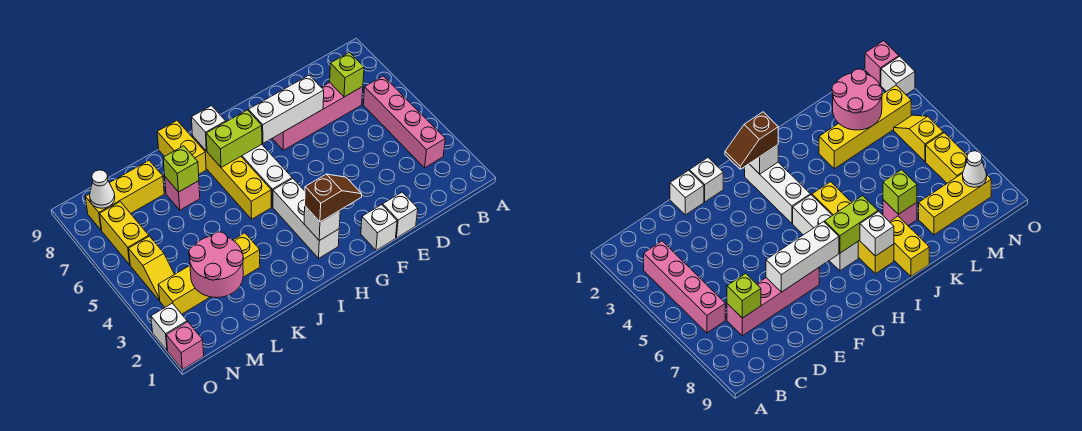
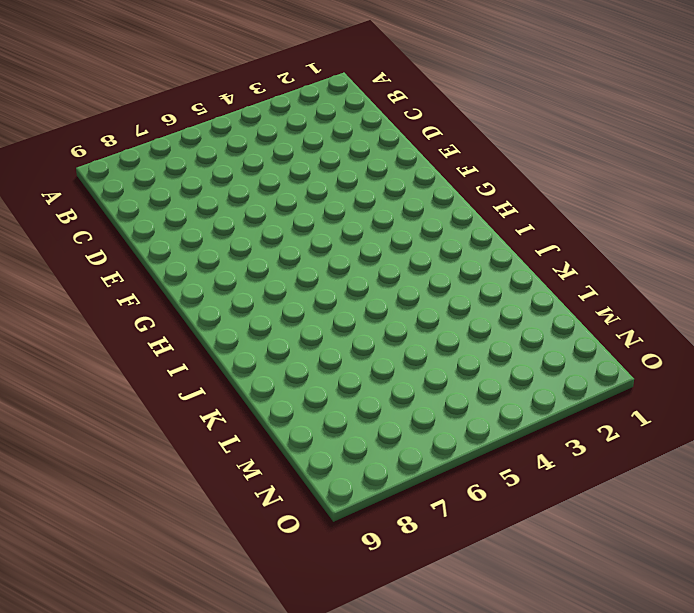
none -> pink 1x4 brick [363,76,445,168]
none -> pink 1x4 brick [272,83,363,150]
none -> white 1x1 brick [383,192,418,238]

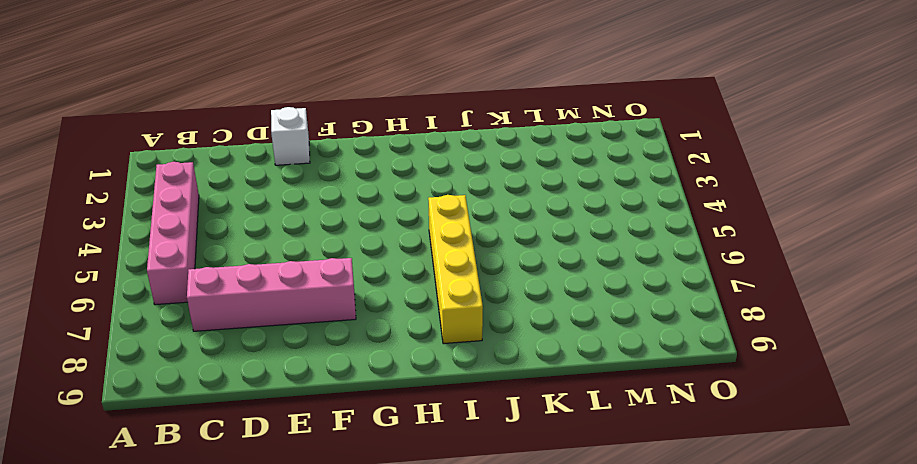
none -> white 1x1 brick [361,205,397,250]
none -> white 1x3 brick [273,178,339,258]
none -> white 1x3 brick [241,145,292,207]

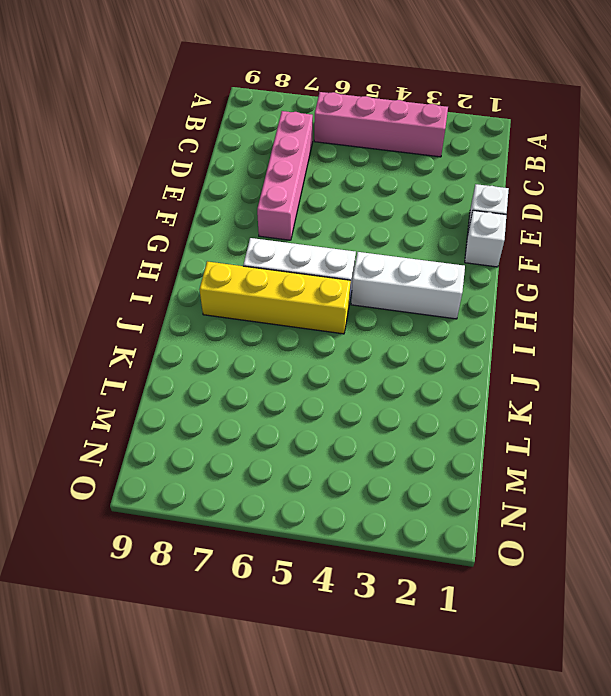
none -> yellow 1x2 brick [157,121,206,174]
none -> yellow 1x4 brick [158,233,260,314]
none -> pink 1x1 brick [165,177,200,210]

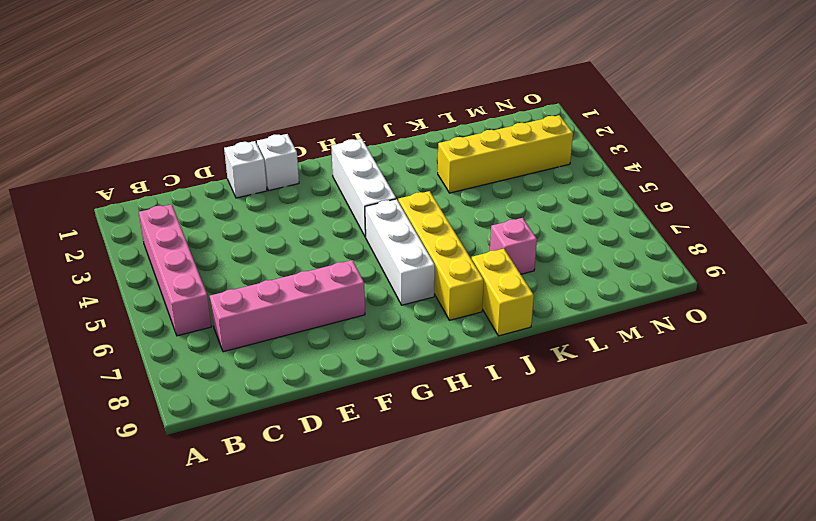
none -> yellow 1x3 brick [85,161,164,230]
none -> yellow 1x2 slope [129,236,174,301]
none -> yellow 1x2 brick [100,202,149,265]

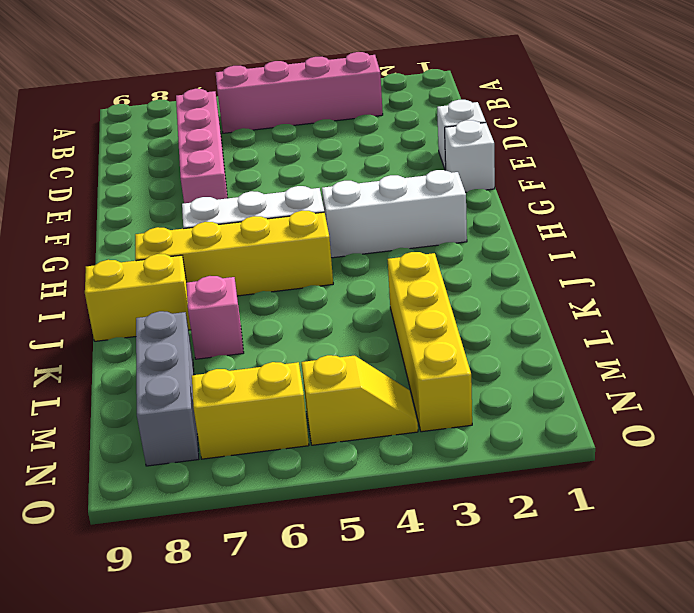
grey 1x3 brick [136,311,199,466] -> yellow 1x3 brick [85,161,164,230]
none -> pink 1x1 brick [166,322,204,369]
none -> white 1x1 brick [151,303,187,351]
none -> lime 1x1 brick [330,52,364,97]

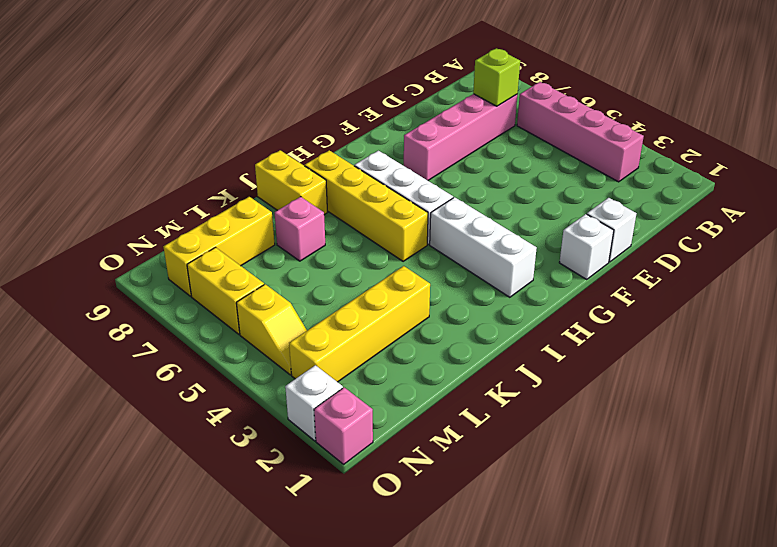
none -> white 1x3 brick [248,75,324,143]
none -> white 1x1 brick [304,206,340,241]
none -> lime 1x2 brick [206,110,262,167]

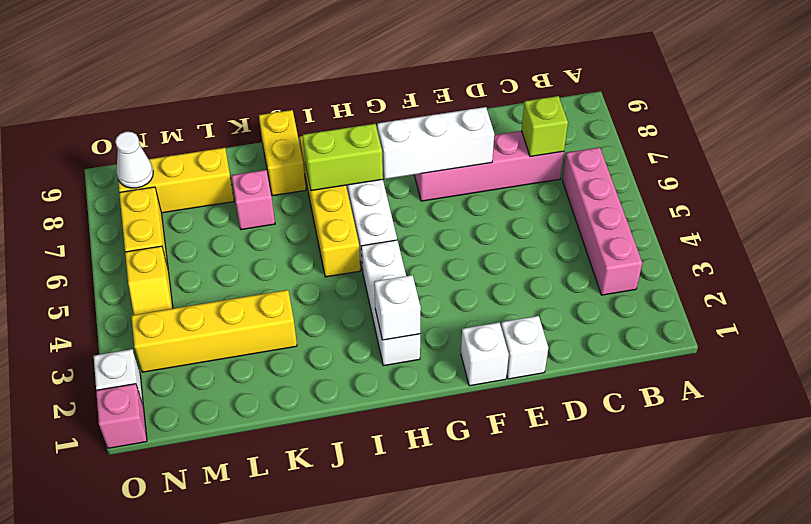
none -> white 1x1 brick [192,106,226,151]
none -> lime 1x1 brick [163,146,199,192]
none -> pink 2x2 round brick [189,232,243,298]

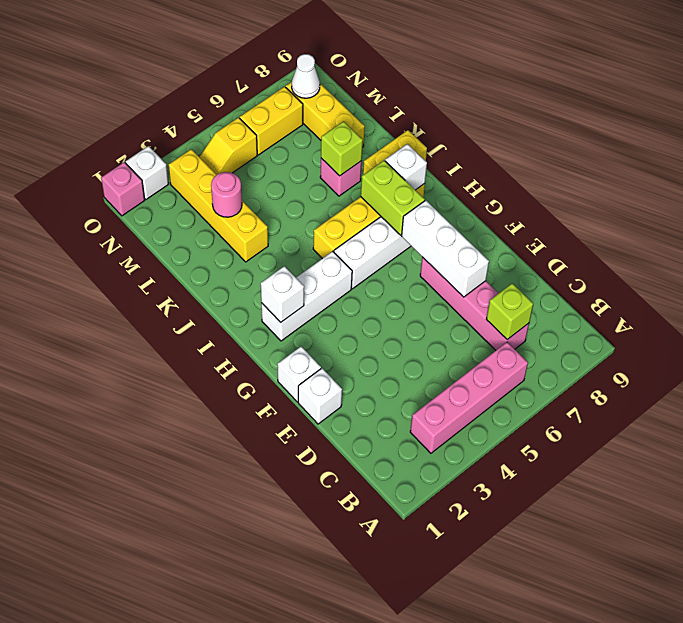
pink 1x1 round brick [211,172,242,217] -> pink 2x2 round brick [189,232,243,298]
none -> brown 1x2 slope [305,174,362,222]

